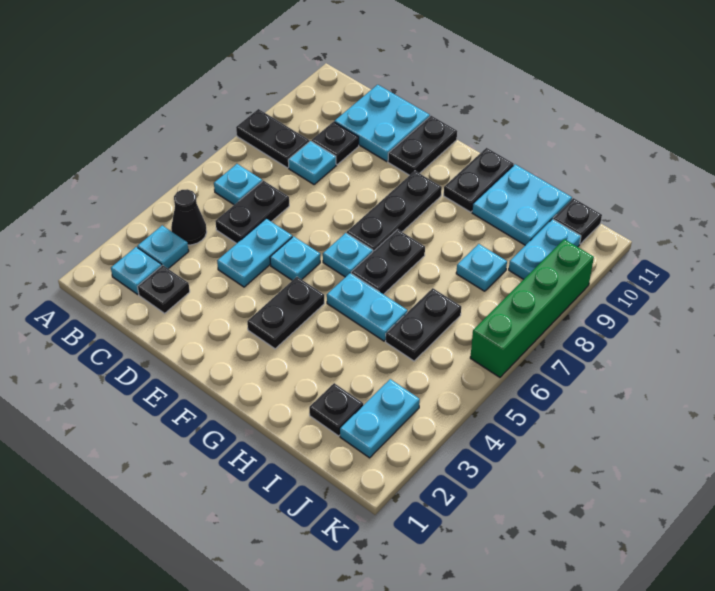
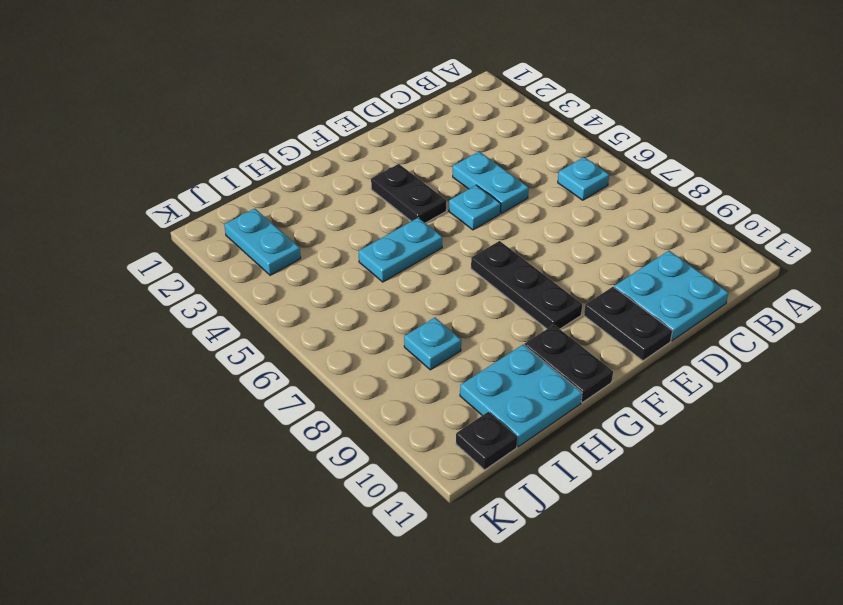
none -> black 1x2 plate [236,109,309,168]
none -> cyan 1x1 plate [111,247,162,294]
none -> cyan 1x1 plate [137,226,189,269]

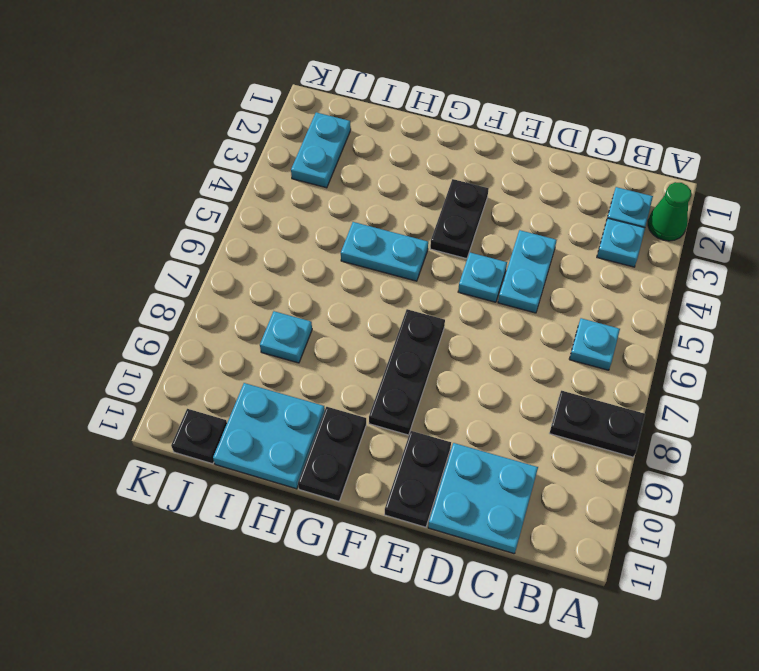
green 1x1 cone [648,182,691,241] -> none
none -> black 1x1 cone [171,189,207,245]
none -> black 1x1 plate [138,265,190,313]
none -> black 1x2 plate [215,181,289,244]

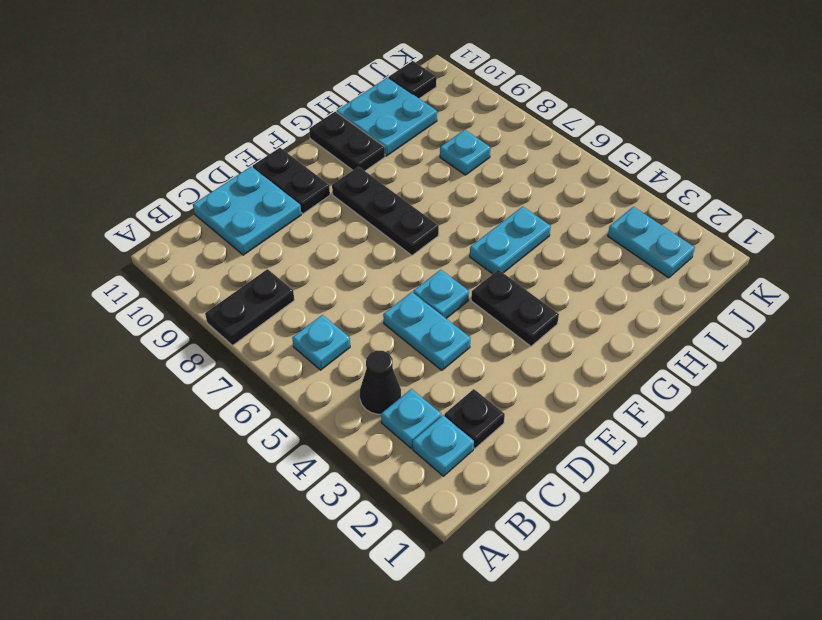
none -> black 1x2 plate [215,181,289,244]
none -> cyan 1x1 plate [288,141,336,184]
none -> black 1x1 plate [312,122,359,165]

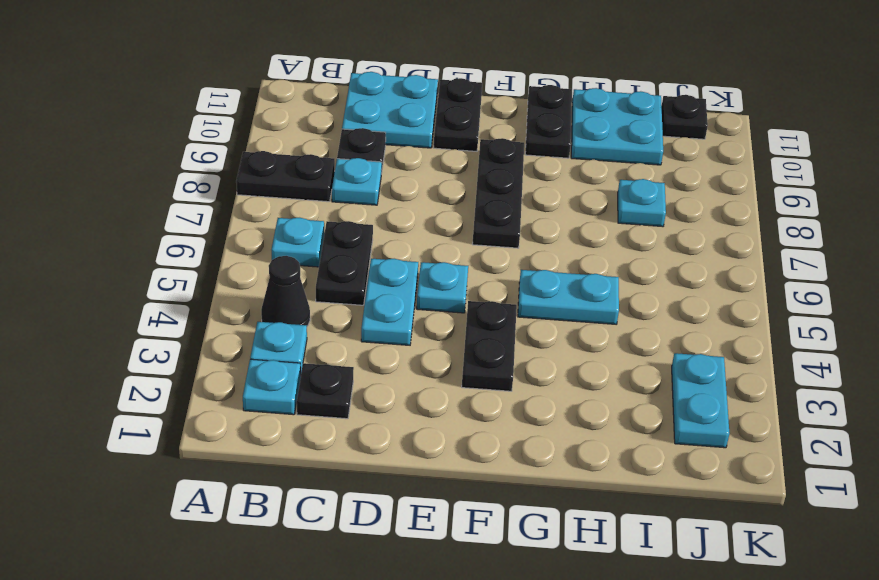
none -> cyan 1x1 plate [323,233,373,277]
none -> black 1x2 plate [351,229,425,294]
none -> black 1x1 plate [309,383,363,436]

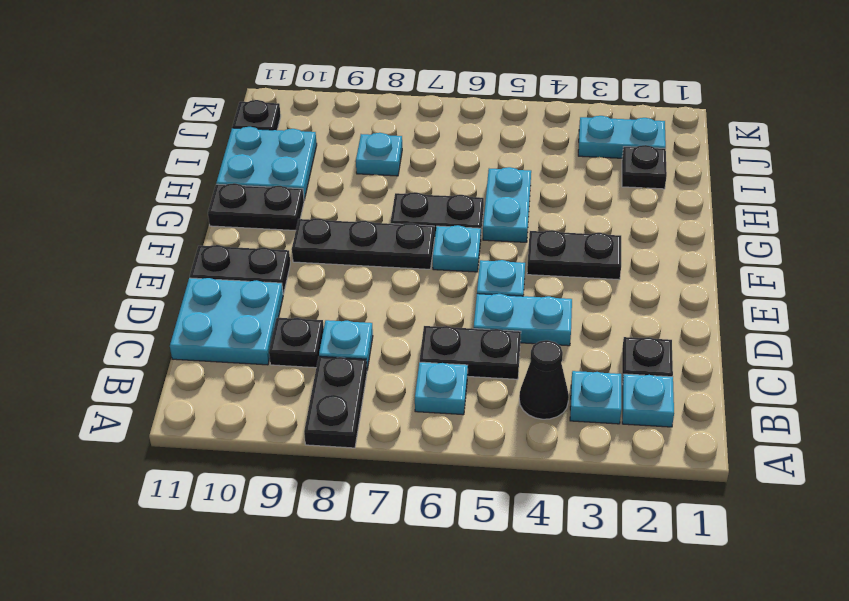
none -> black 1x2 plate [386,288,461,361]
none -> cyan 1x2 plate [509,219,581,279]
none -> green 1x4 brick [470,239,594,377]

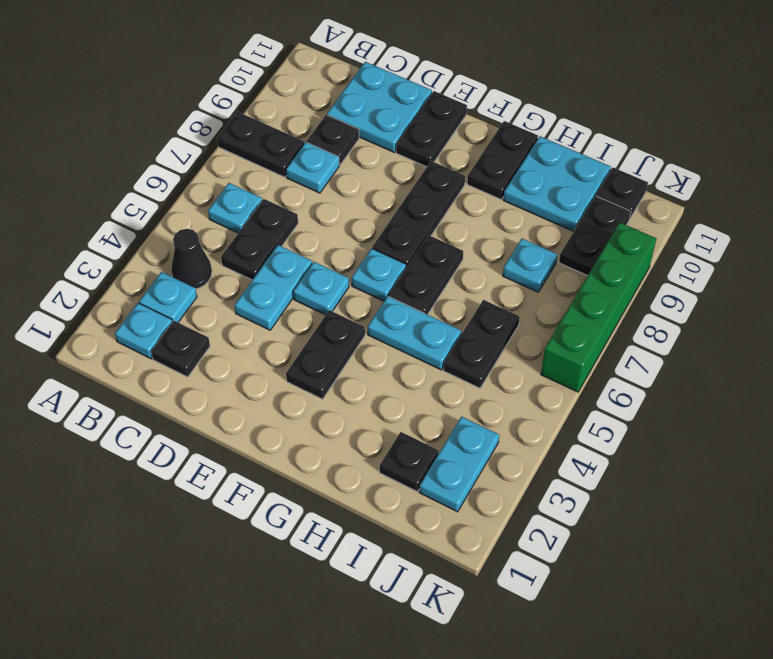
black 1x2 plate [559,196,631,276] -> cyan 1x2 plate [509,219,581,279]

